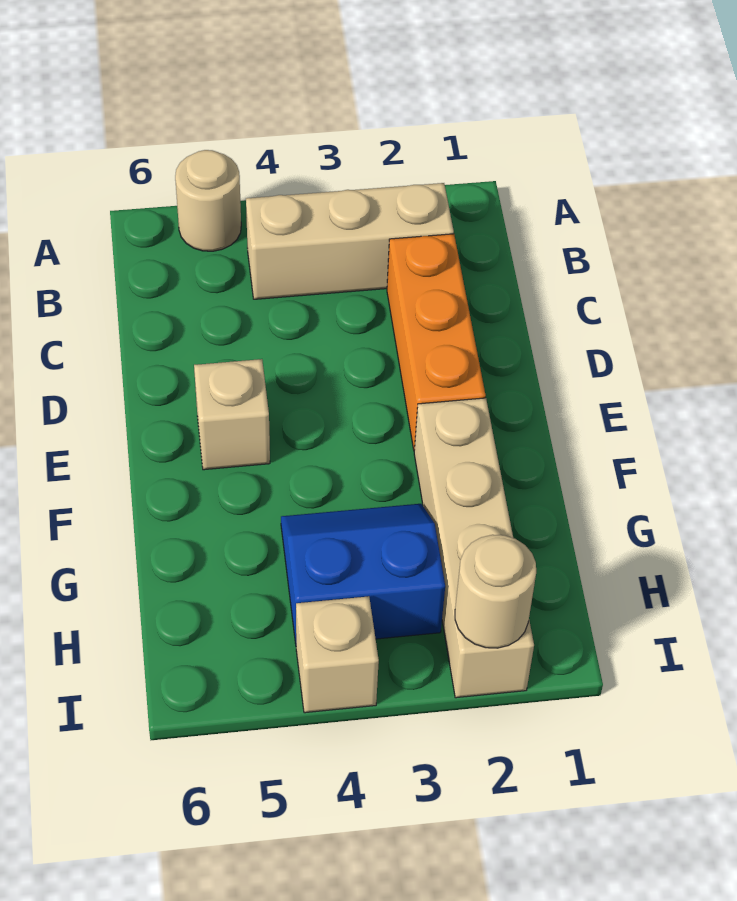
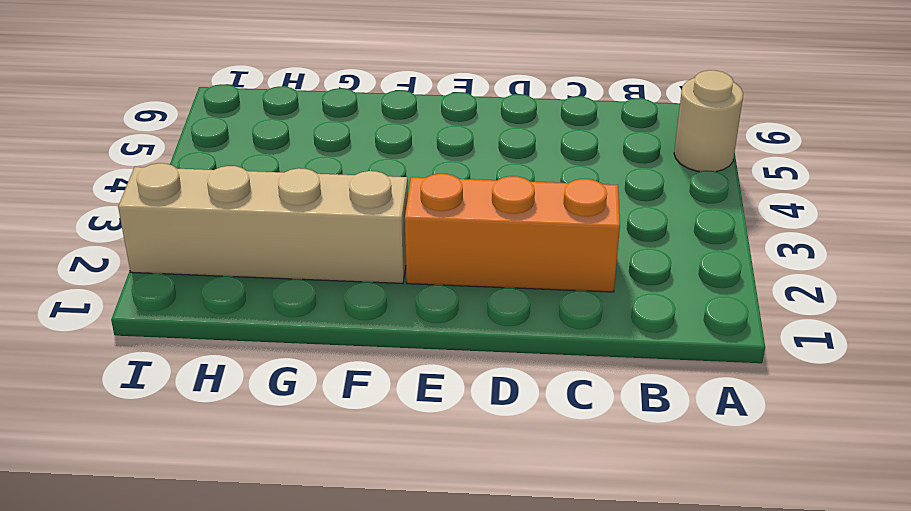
none -> tan 1x3 brick [246,183,454,299]
none -> tan 1x1 brick [194,359,270,470]

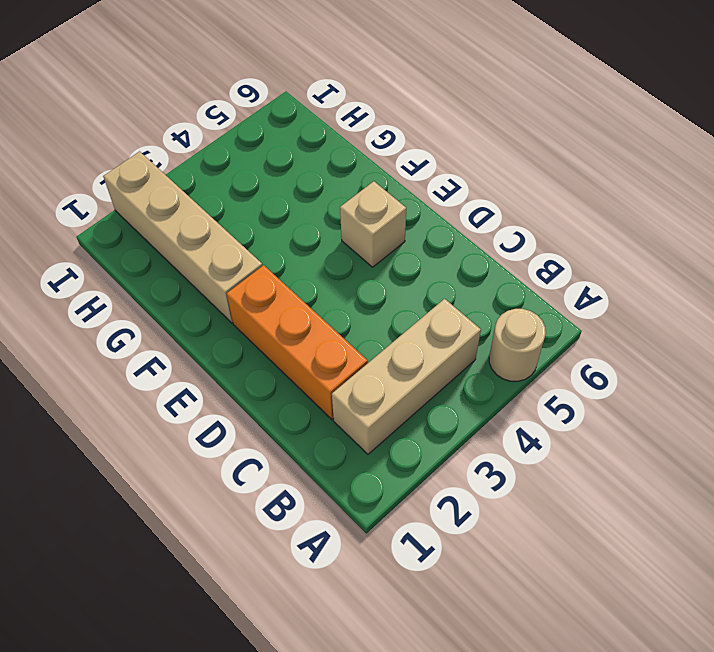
none -> blue 2x2 slope [281,504,445,644]
none -> tan 1x1 brick [296,596,379,713]

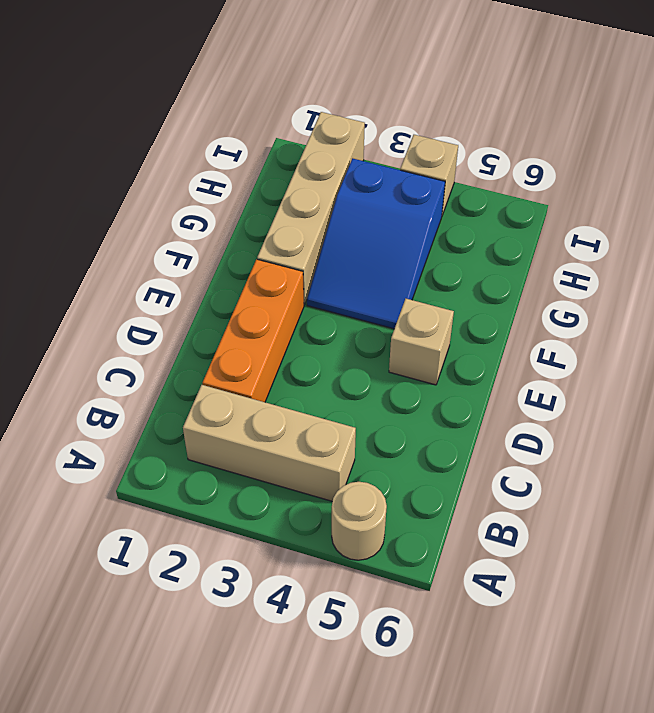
blue 2x3 slope [307,158,445,329] -> blue 2x2 slope [281,504,445,644]
none -> tan 1x1 round brick [455,535,536,648]

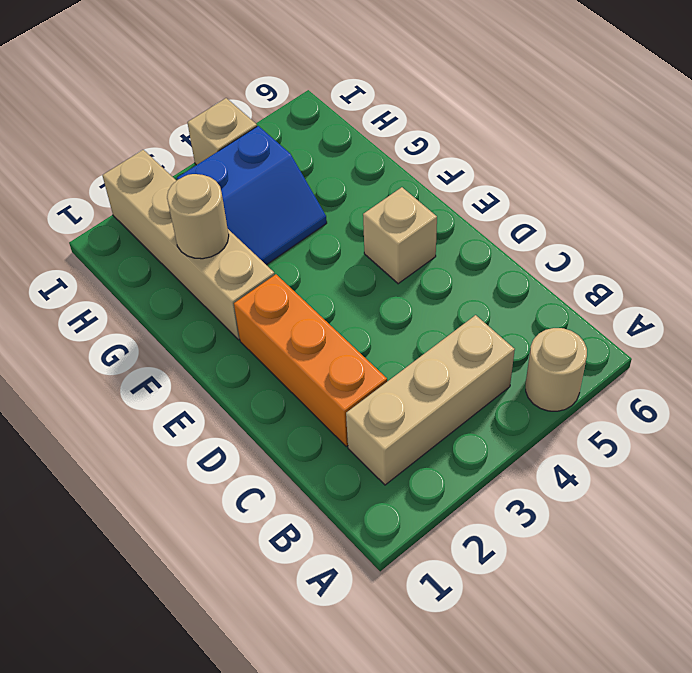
tan 1x1 round brick [167,174,229,259] -> tan 1x1 round brick moved to [455,535,536,648]

